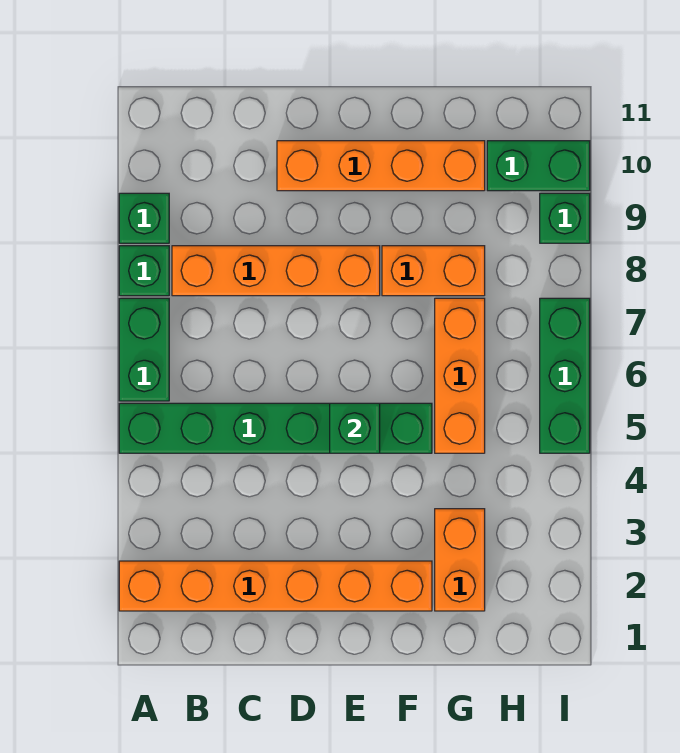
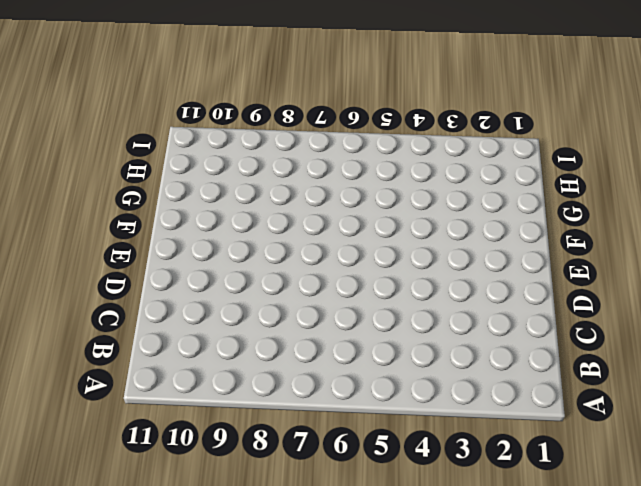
none -> orange 1x6 brick [119,561,432,611]
none -> green 1x6 brick [119,403,432,453]
none -> green 1x2 brick [119,298,169,401]

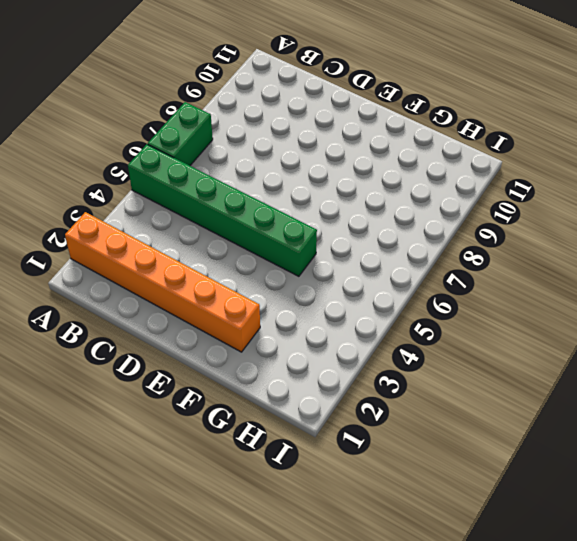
none -> green 1x1 brick [119,246,169,296]
none -> green 1x1 brick [119,193,169,243]
none -> orange 1x4 brick [172,246,380,296]

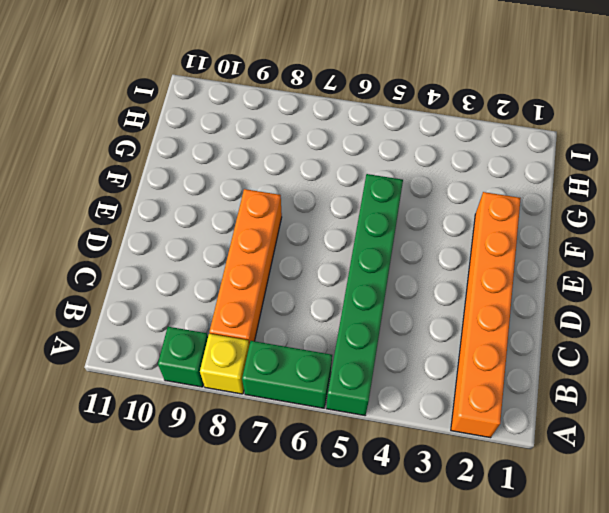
yellow 1x1 brick [200,334,249,394] -> green 1x1 brick [119,246,169,296]
none -> orange 1x4 brick [277,141,485,191]
none -> orange 1x2 brick [382,246,485,296]
none -> orange 1x2 brick [435,509,485,611]

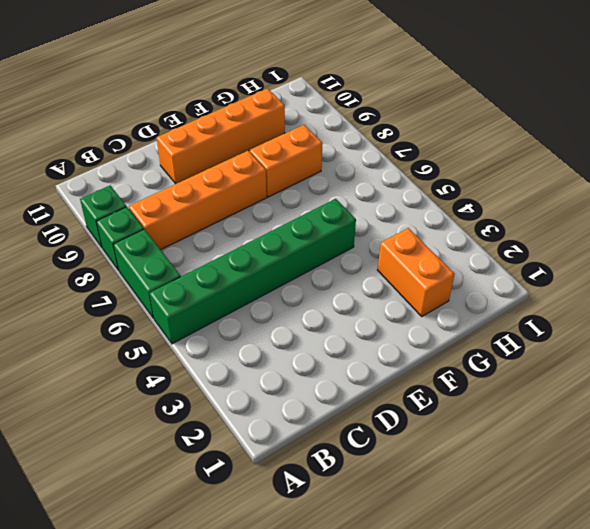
none -> orange 1x6 brick [119,561,432,611]
none -> orange 1x3 brick [435,298,485,453]
none -> green 1x2 brick [487,141,590,191]

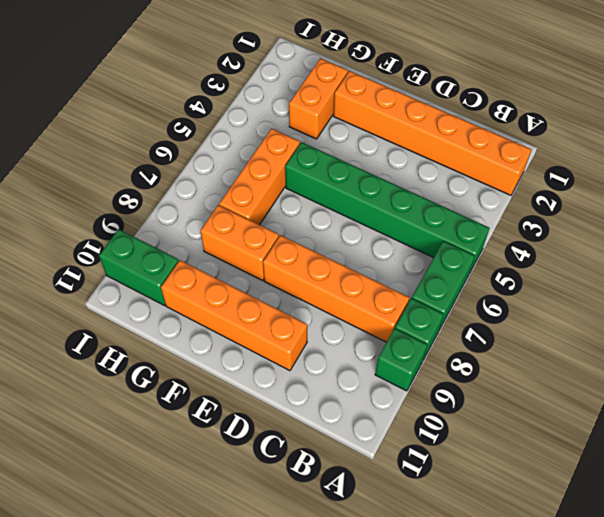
none -> green 1x3 brick [540,298,590,453]
none -> green 1x1 brick [540,193,590,243]
none -> green 1x1 brick [330,403,380,453]

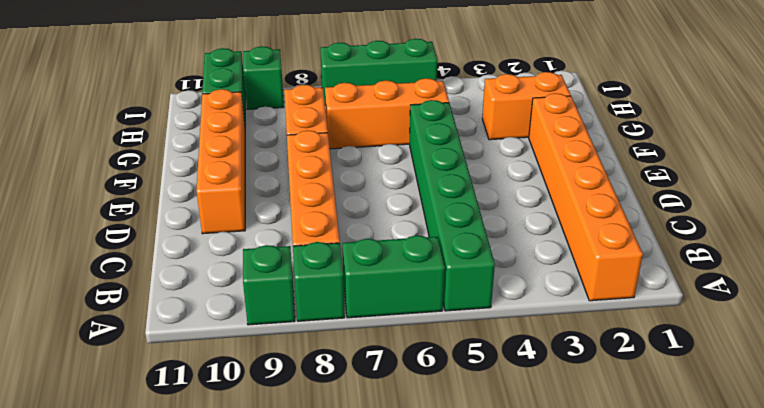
none -> green 1x1 brick [330,403,380,453]

